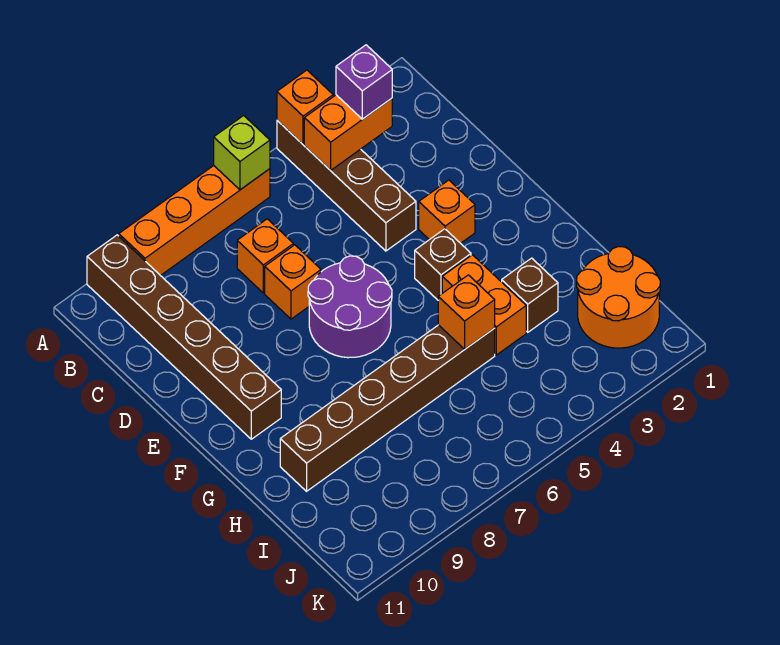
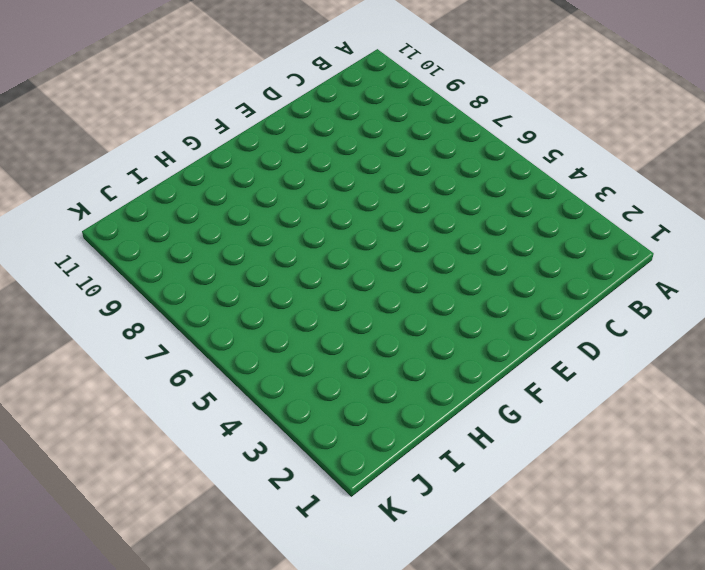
none -> brown 1x4 brick [277,120,416,251]
none -> orange 1x4 brick [119,166,270,276]
none -> brown 1x6 brick [87,235,281,439]

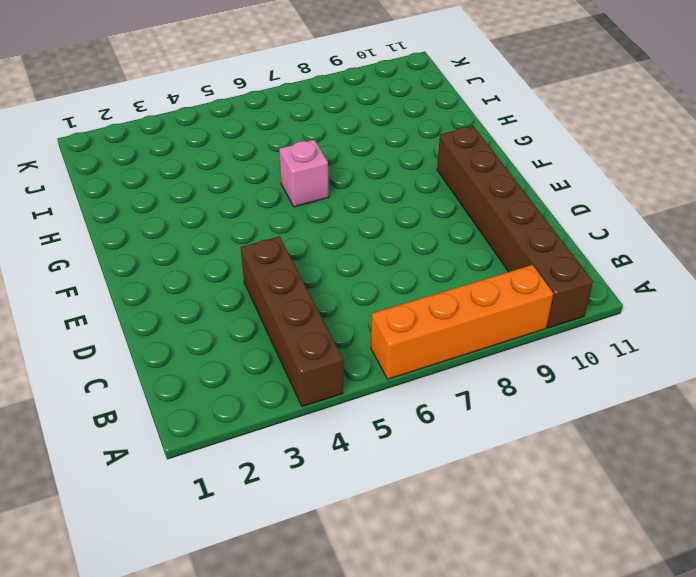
pink 1x1 brick [279,140,329,207] -> none
none -> orange 1x1 brick [237,219,294,293]
none -> orange 1x1 brick [265,245,321,319]
none -> orange 1x1 brick [419,180,475,243]

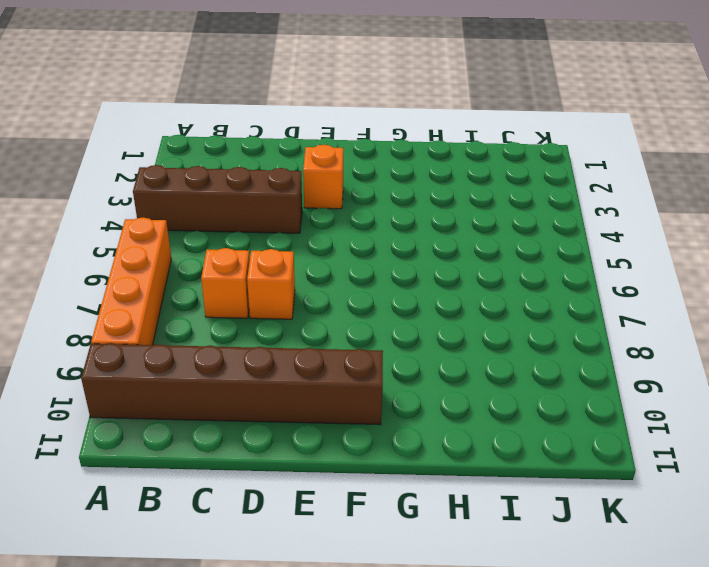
none -> purple 2x2 round brick [308,256,392,358]
none -> brown 1x1 brick [415,229,471,300]
none -> orange 1x2 brick [442,255,526,355]

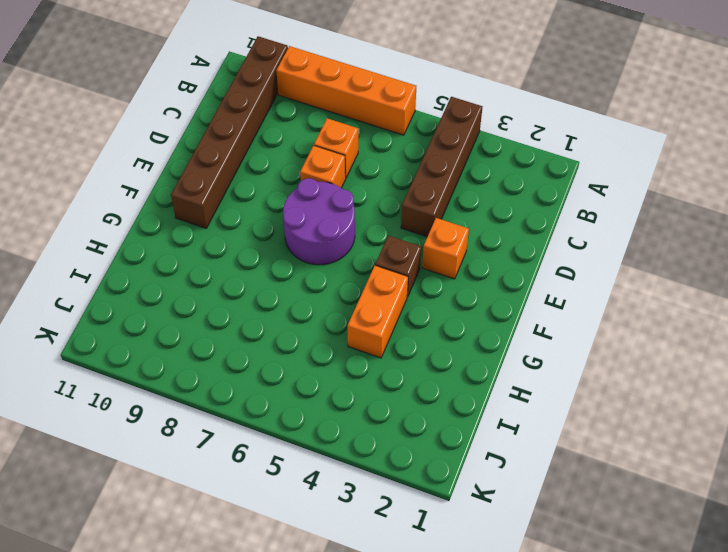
none -> brown 1x1 brick [502,258,558,332]
none -> brown 1x6 brick [280,325,495,491]
none -> orange 2x2 round brick [577,247,660,348]

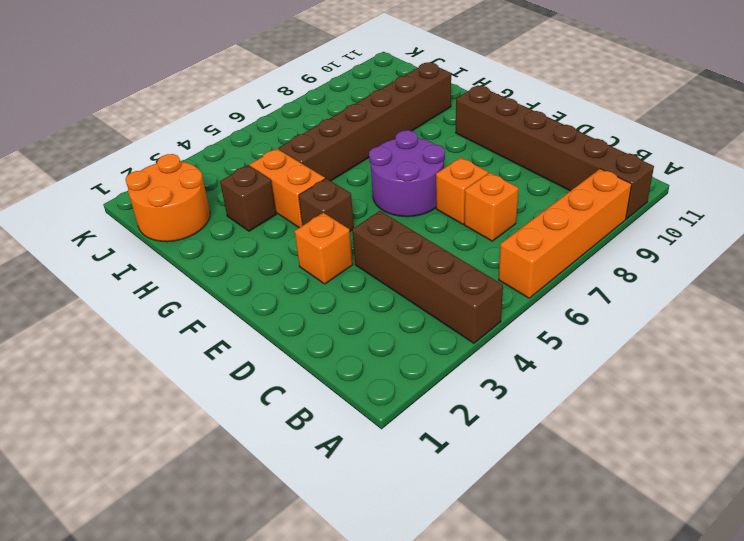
none -> orange 1x1 brick [277,70,333,144]
none -> lime 1x1 brick [214,115,270,190]
none -> orange 1x2 brick [304,95,392,170]

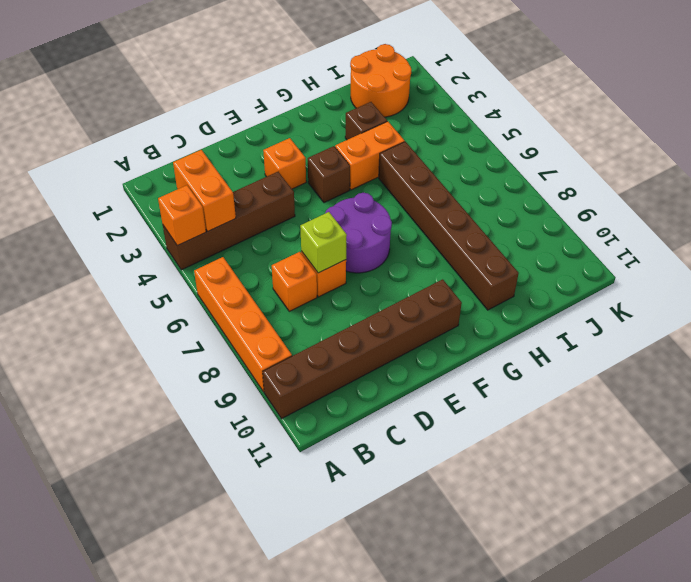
lime 1x1 brick [300,212,347,273] -> lime 1x1 brick moved to [214,115,270,190]
none -> orange 1x1 brick [438,275,495,349]
none -> purple 1x1 brick [336,45,392,119]

